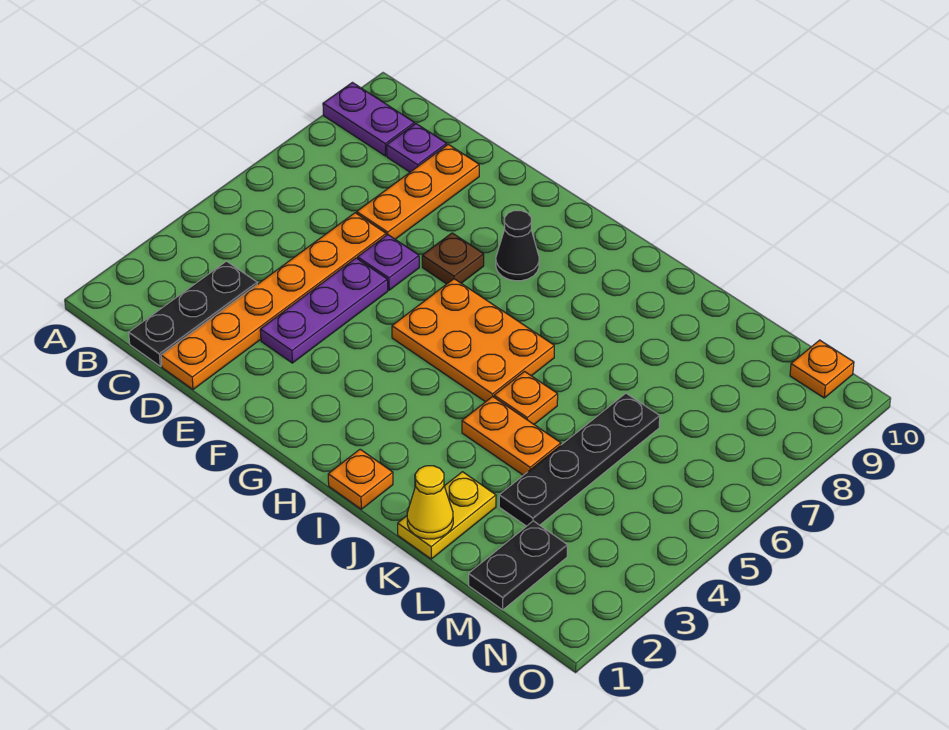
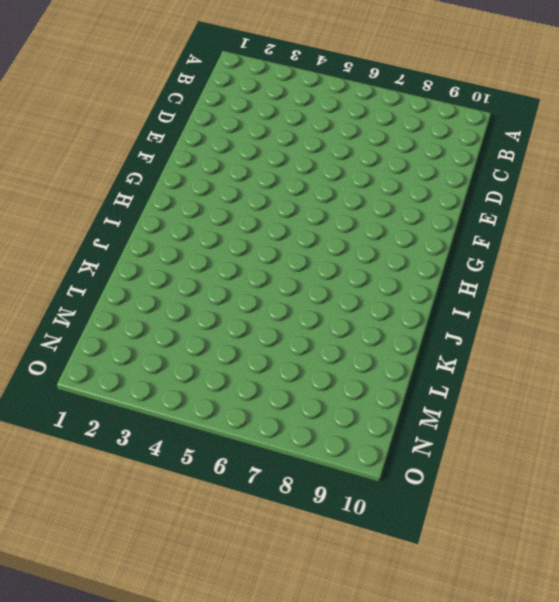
none -> purple 1x2 plate [323,83,414,156]
none -> black 1x3 plate [129,261,257,366]
none -> purple 1x1 plate [387,124,447,172]

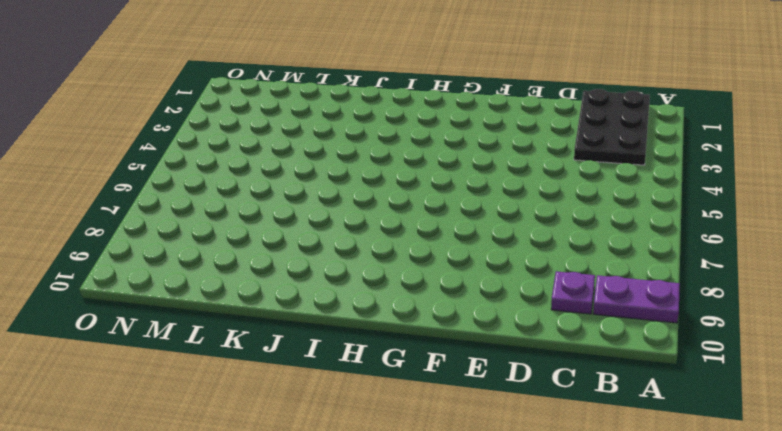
black 2x3 plate [574,89,650,165] -> black 1x3 plate [129,261,257,366]
none -> orange 1x6 plate [161,213,386,389]
none -> orange 1x3 plate [357,144,479,239]
none -> purple 1x3 plate [260,258,388,363]

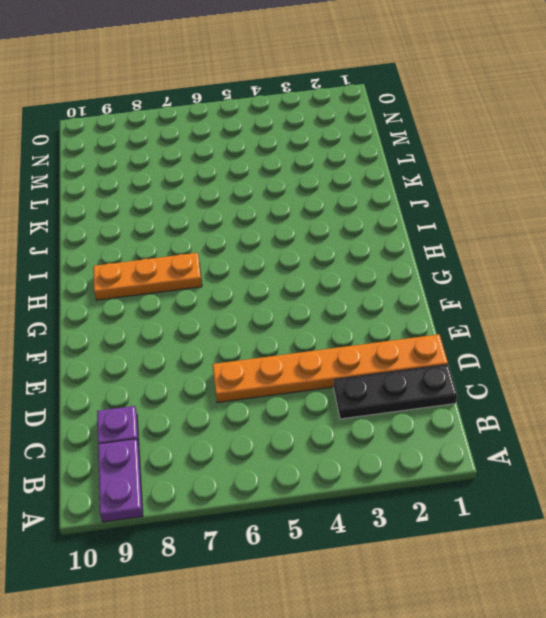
orange 1x3 plate [93,253,202,300] -> orange 1x3 plate moved to [357,144,479,239]
none -> purple 1x3 plate [260,258,388,363]
none -> purple 1x1 plate [358,235,419,290]
none -> brown 1x1 plate [422,233,484,284]

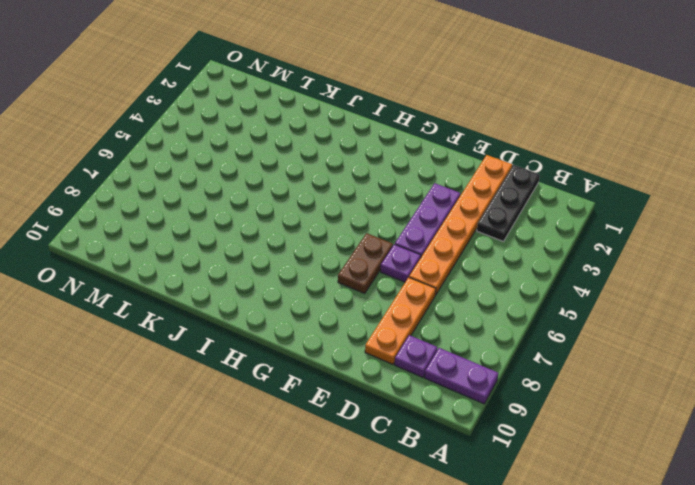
brown 1x2 plate [338,233,393,293] -> brown 1x1 plate [422,233,484,284]
none -> orange 2x3 plate [392,279,554,402]
none -> black 1x1 cone [496,211,539,281]
none -> orange 1x1 plate [328,449,393,509]

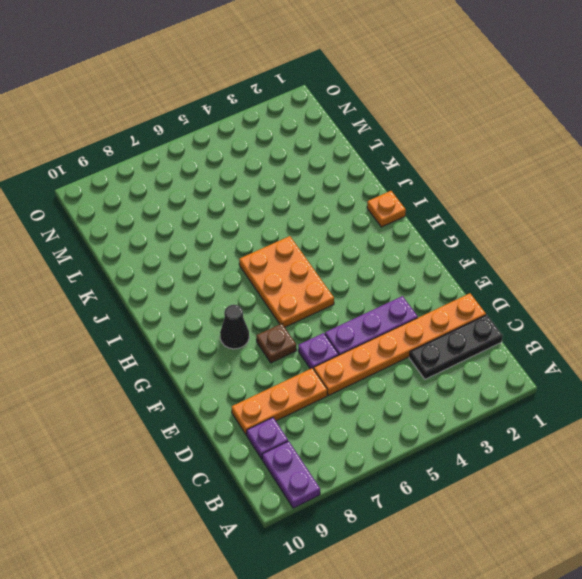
none -> orange 1x2 plate [462,396,561,475]
none -> orange 1x1 plate [494,372,558,424]
none -> yellow 1x2 plate [398,472,496,559]

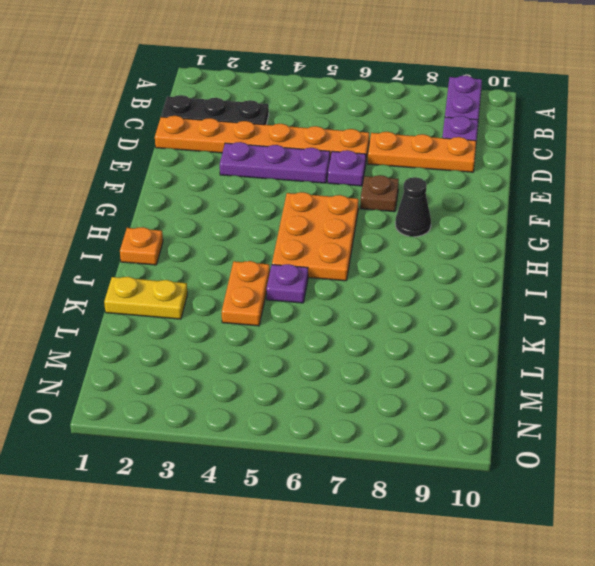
purple 1x1 plate [267,264,308,303] -> orange 1x1 plate [494,372,558,424]
none -> black 1x4 plate [499,393,660,526]
none -> black 1x2 plate [469,521,568,610]
none -> orange 1x1 plate [790,340,854,398]

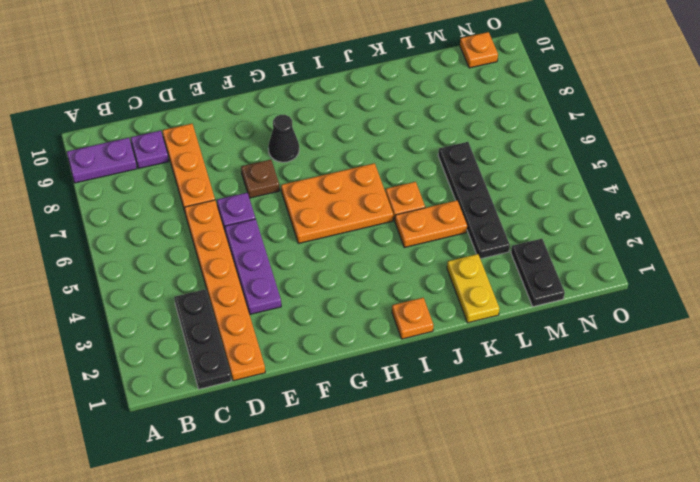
none -> yellow 1x1 cone [407,466,453,539]

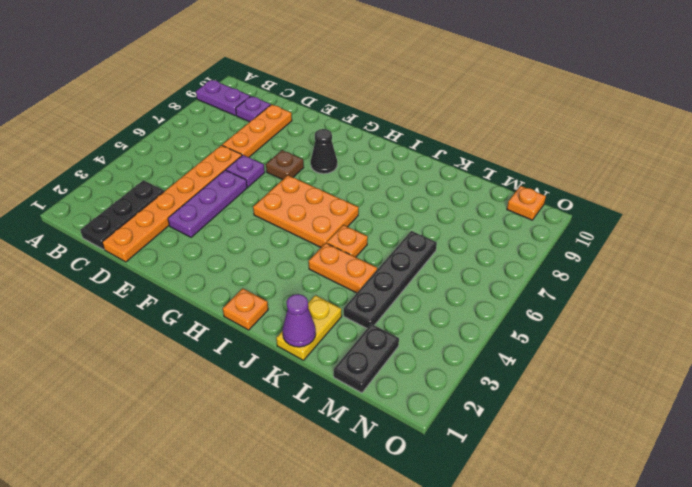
purple 1x1 cone [282,294,316,347] -> yellow 1x1 cone [407,466,453,539]

